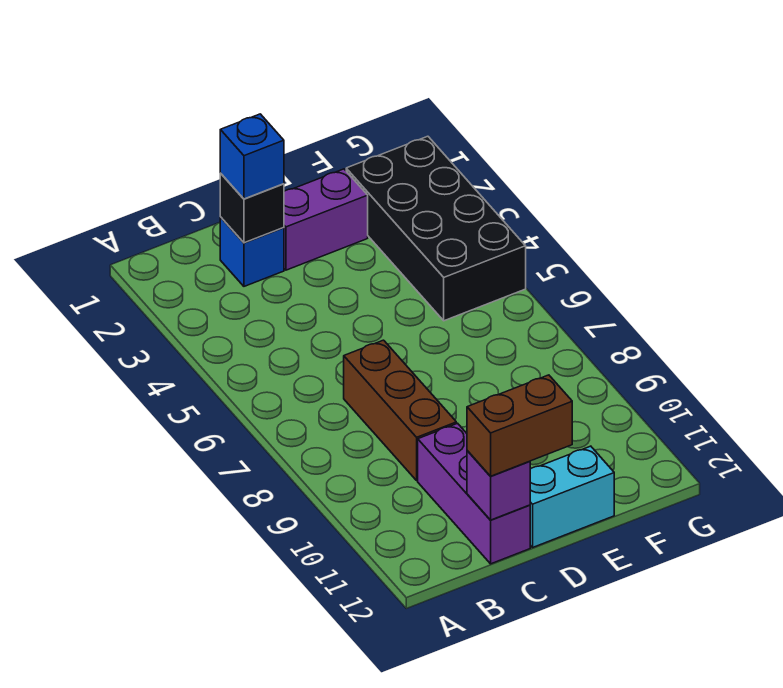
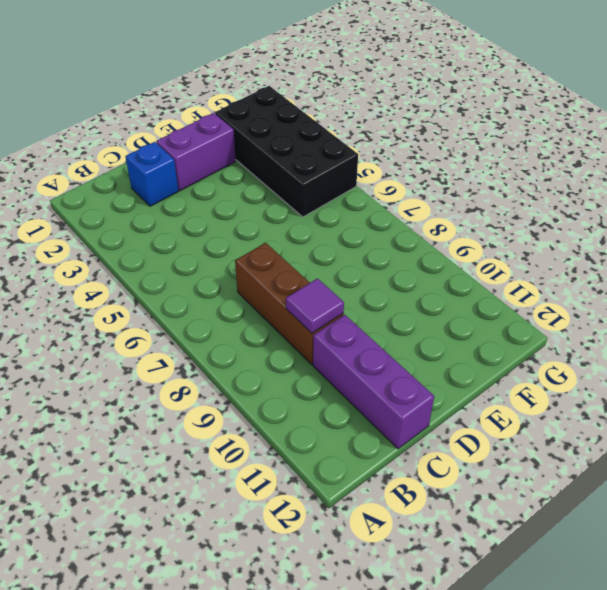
purple 1x1 tile [286,278,344,333] -> none
none -> cyan 1x2 brick [530,446,614,547]
none -> black 1x1 brick [220,173,284,243]

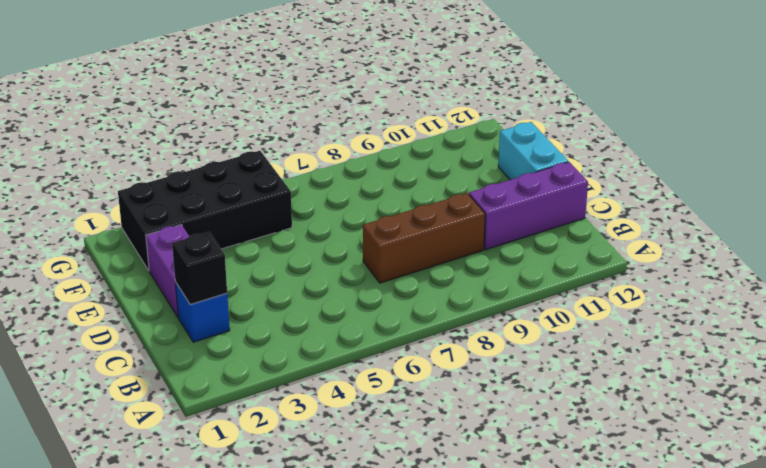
none -> purple 1x1 brick [467,451,530,520]
none -> blue 1x1 brick [220,114,284,199]

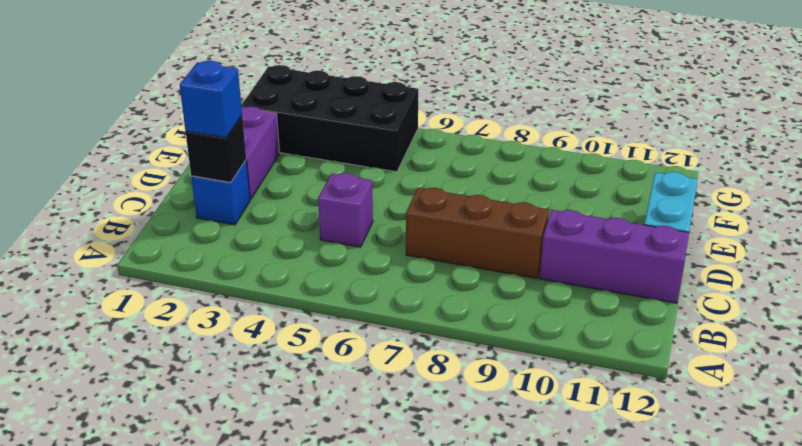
purple 1x1 brick [318,173,373,247] -> purple 1x1 brick moved to [467,451,530,520]
none -> brown 1x2 brick [467,375,572,476]

